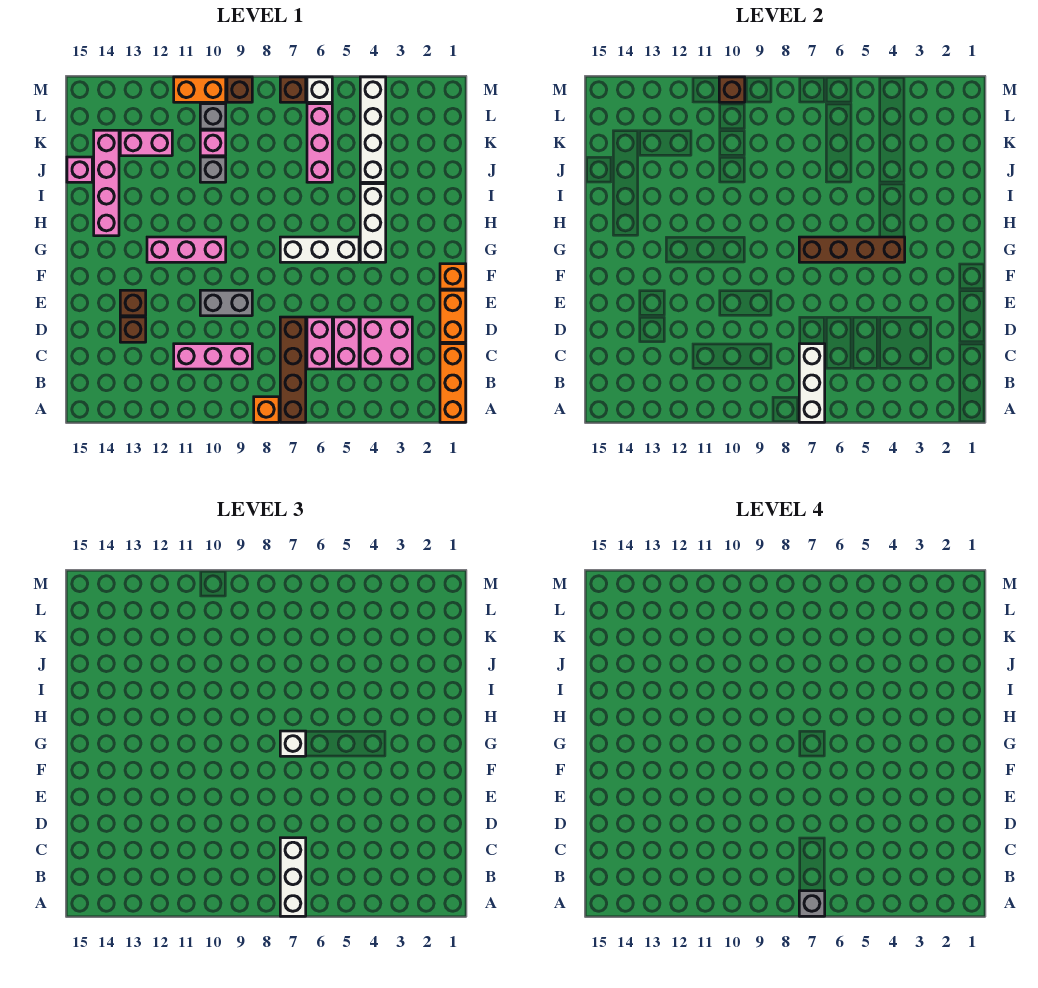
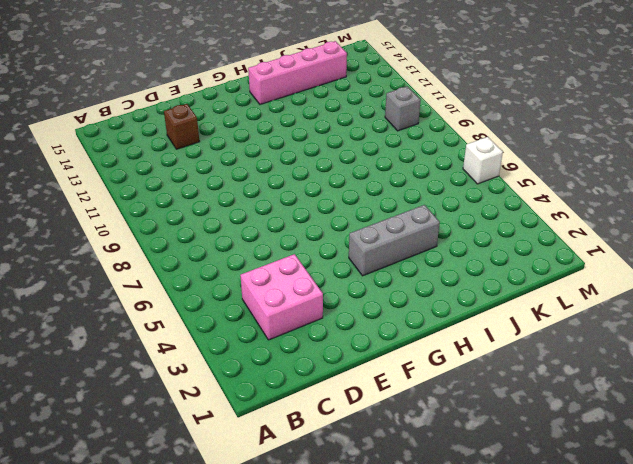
grey 1x3 brick [349,205,440,276] -> white 1x3 brick [360,184,386,262]
none -> orange 1x3 brick [440,344,466,422]
none -> brown 1x4 brick [280,317,306,422]
none -> orange 1x1 brick [254,397,279,422]
none -> pink 1x2 brick [334,317,359,369]

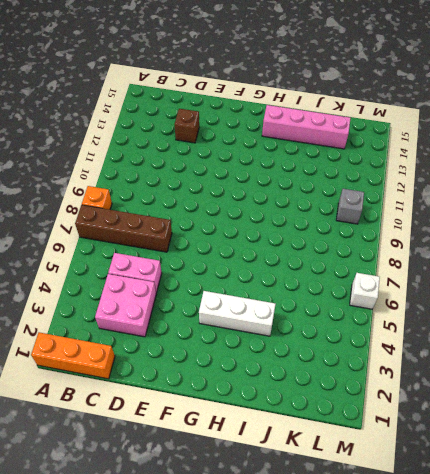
none -> pink 1x2 brick [307,317,332,369]
none -> pink 1x3 brick [174,344,252,369]
none -> orange 1x2 brick [440,290,466,342]
none -> grey 1x2 brick [200,290,252,316]

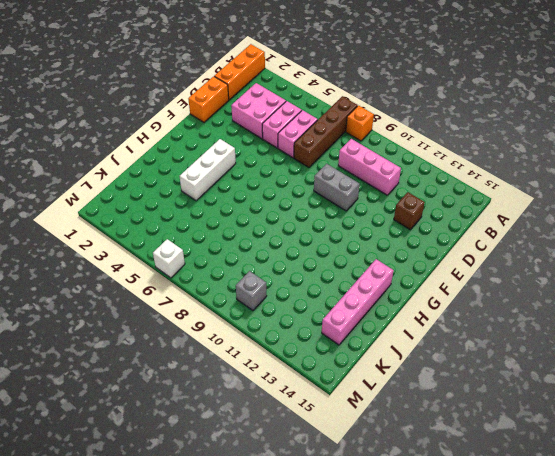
none -> brown 1x1 brick [120,290,146,316]
none -> orange 1x1 brick [440,264,466,289]
none -> white 1x3 brick [280,237,359,262]
none -> pink 1x3 brick [147,237,226,262]

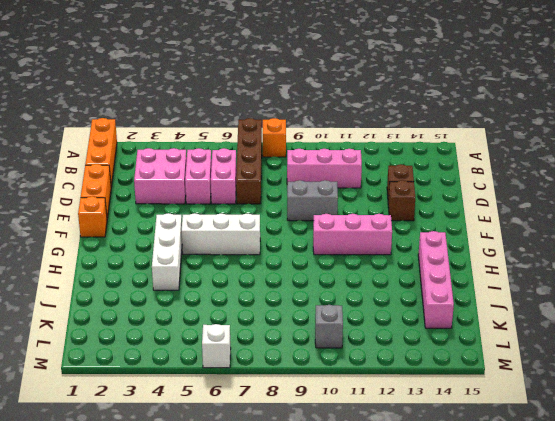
none -> white 1x4 brick [360,77,386,182]
none -> pink 1x3 brick [307,104,332,182]
none -> grey 1x1 brick [200,157,226,182]
none -> pink 1x1 brick [67,157,92,182]

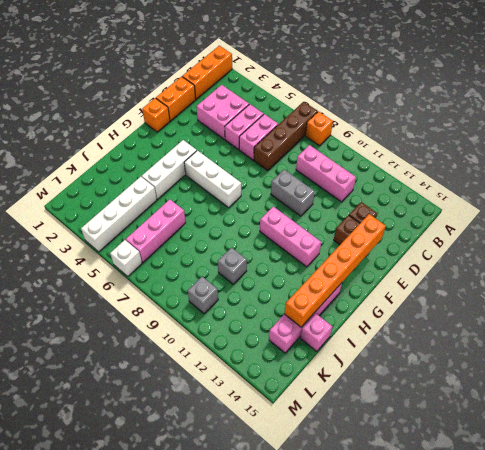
orange 1x6 brick [285,214,386,327] -> none
none -> pink 1x1 brick [200,130,226,156]
none -> pink 1x2 brick [120,130,172,156]
none -> brown 1x1 brick [280,77,306,102]
none -> brown 1x1 brick [227,77,252,102]

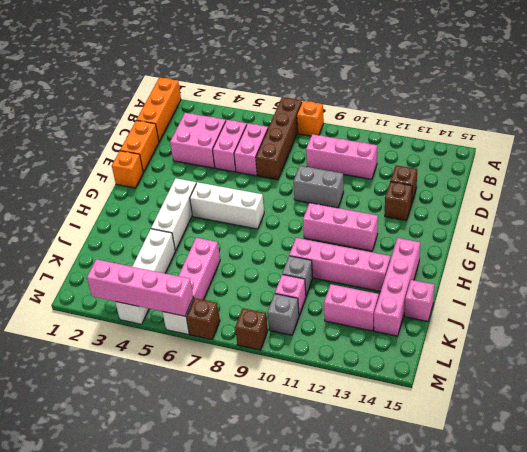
pink 1x4 brick [289,238,390,292] -> none
pink 1x4 brick [87,259,193,316] -> none
none -> orange 1x2 brick [174,77,226,102]
none -> white 1x3 brick [799,344,825,422]
none -> brown 1x4 brick [799,237,905,262]
none -> brown 1x1 brick [719,77,745,102]

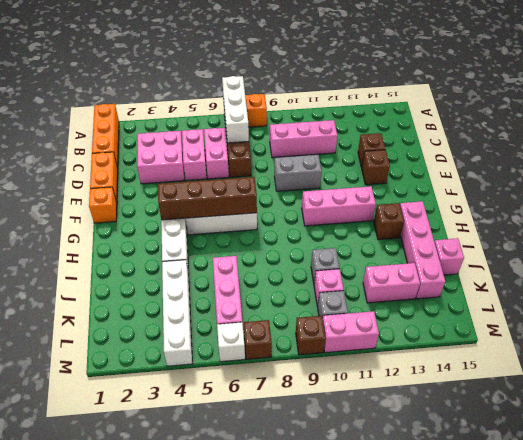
brown 1x1 brick [374,203,404,240] -> brown 1x1 brick moved to [719,77,745,102]
pink 1x2 brick [323,311,379,353] -> orange 1x2 brick [174,77,226,102]
none -> white 1x3 brick [280,838,306,916]
none -> white 1x1 brick [280,731,306,756]
none -> grey 1x1 brick [799,891,825,916]

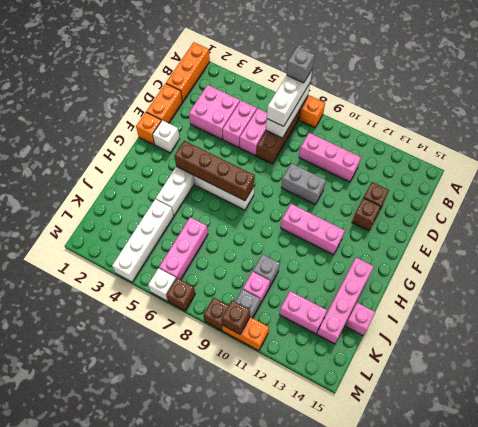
white 1x1 brick [153,120,180,153] -> white 1x1 brick moved to [280,731,306,756]

